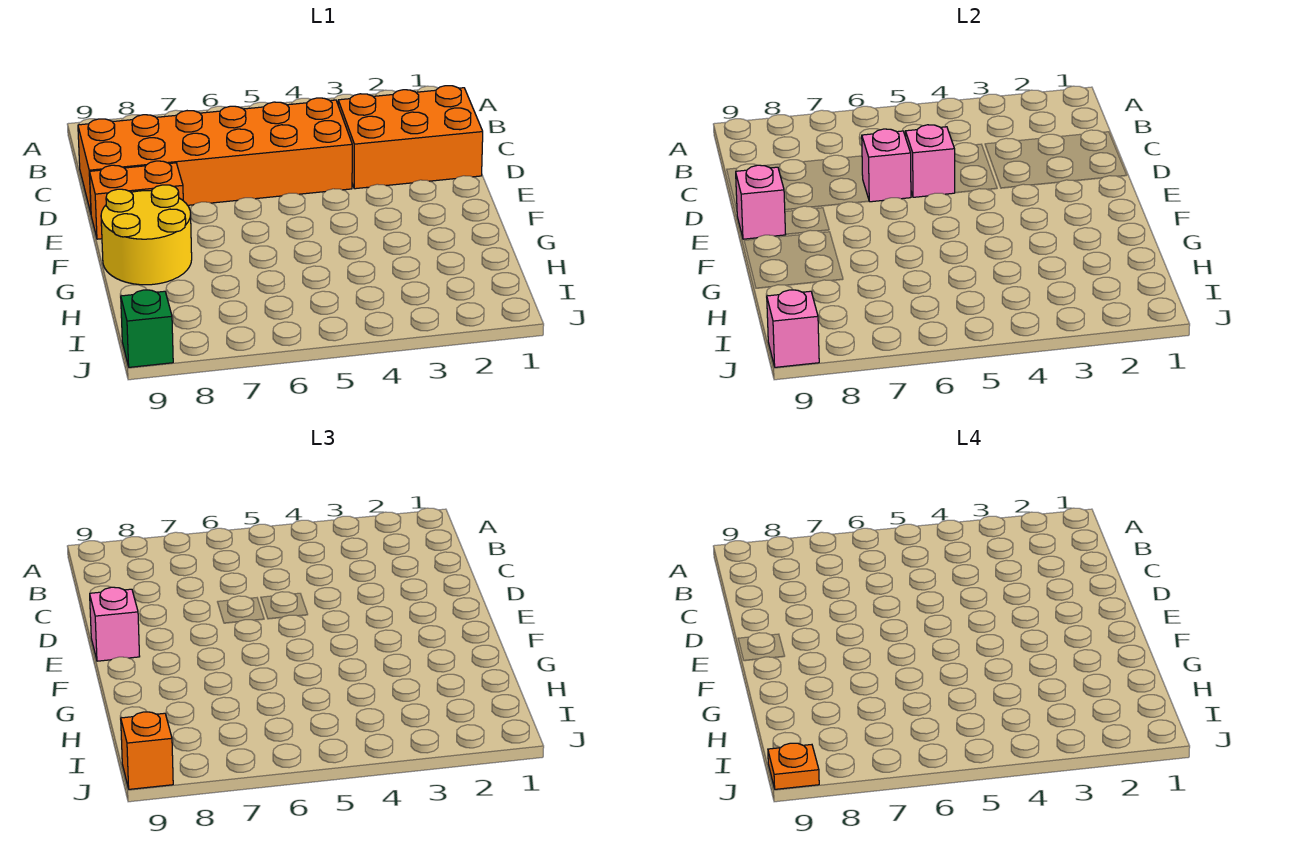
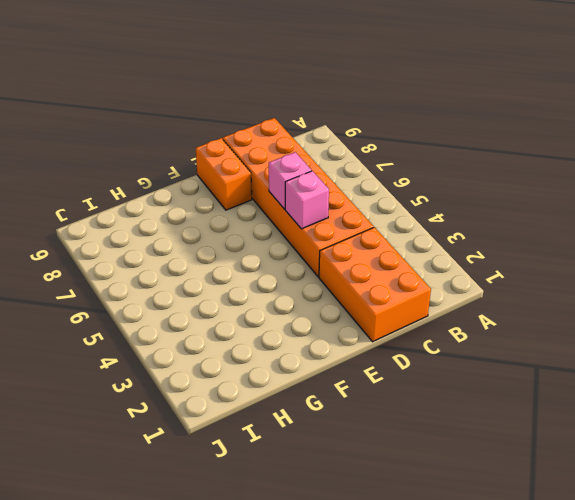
none -> yellow 2x2 round brick [101,185,192,285]
none -> green 1x1 brick [121,290,173,367]
none -> pink 1x1 brick [736,165,786,239]

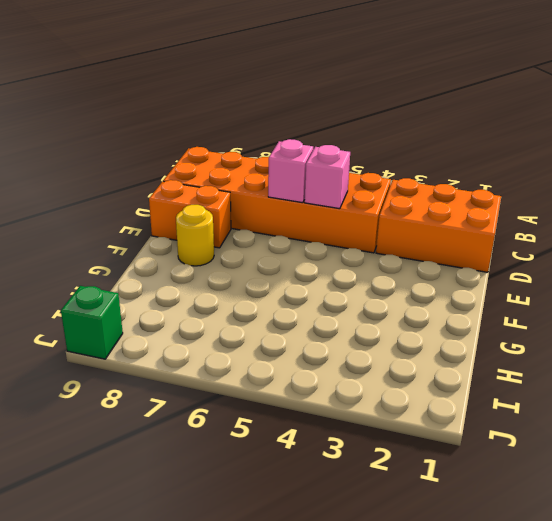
yellow 1x1 round brick [176,205,214,266] -> yellow 2x2 round brick [101,185,192,285]
none -> pink 1x1 brick [736,165,786,239]
none -> pink 1x1 brick [767,290,819,367]
none -> pink 1x1 brick [90,587,140,661]

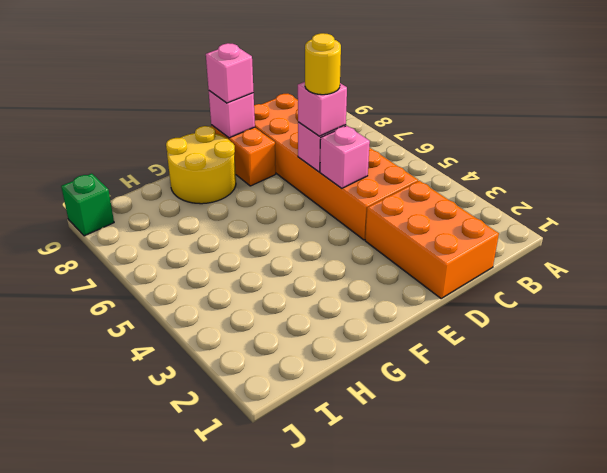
pink 1x1 brick [298,82,347,136] -> pink 1x1 brick moved to [767,290,819,367]
yellow 1x1 round brick [305,33,341,95] -> none
none -> orange 1x1 brick [121,712,173,789]
none -> orange 1x1 plate [768,743,819,789]

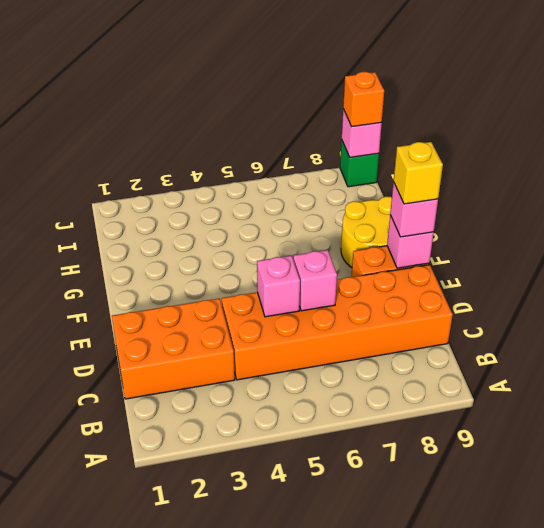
yellow 1x1 brick [394,142,443,204] -> none
none -> orange 1x1 plate [768,743,819,789]

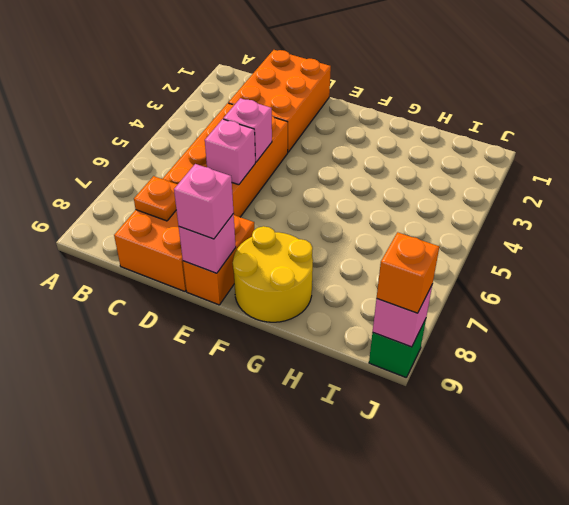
orange 1x1 plate [134,176,178,221] -> orange 1x1 plate moved to [768,743,819,789]

